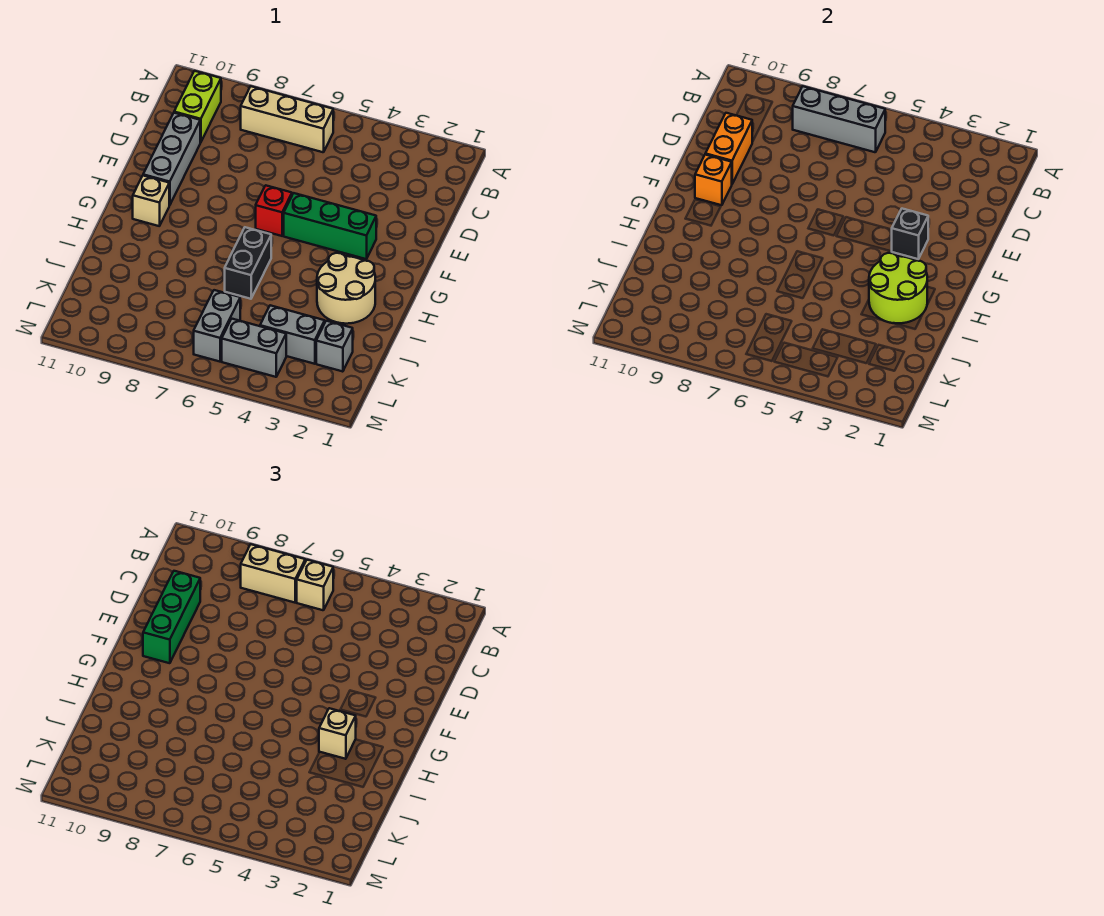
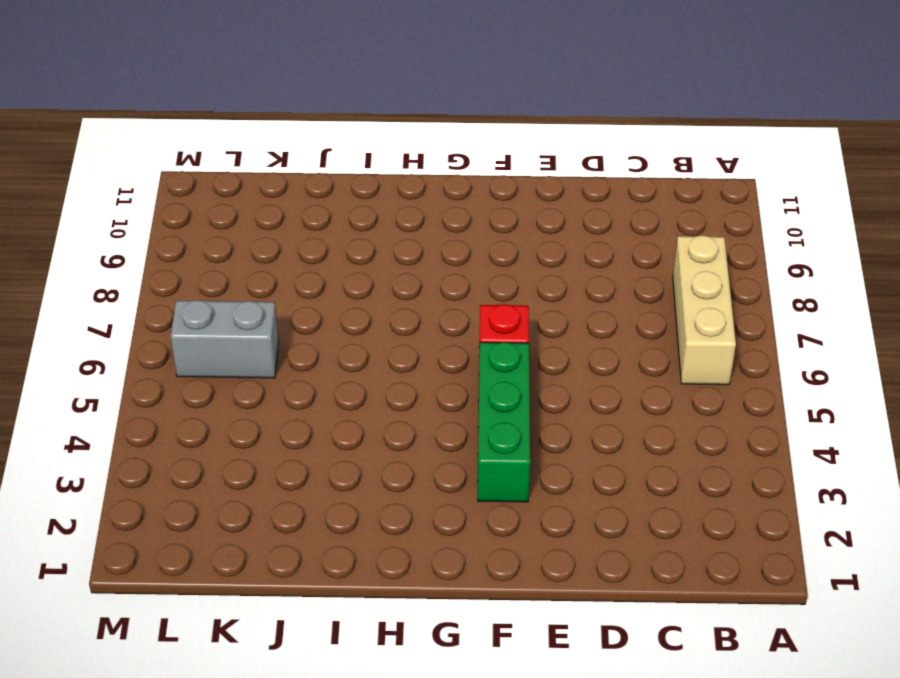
none -> lime 1x2 brick [174,71,221,143]
none -> grey 1x3 brick [143,113,200,205]
none -> tan 1x1 brick [133,176,169,226]

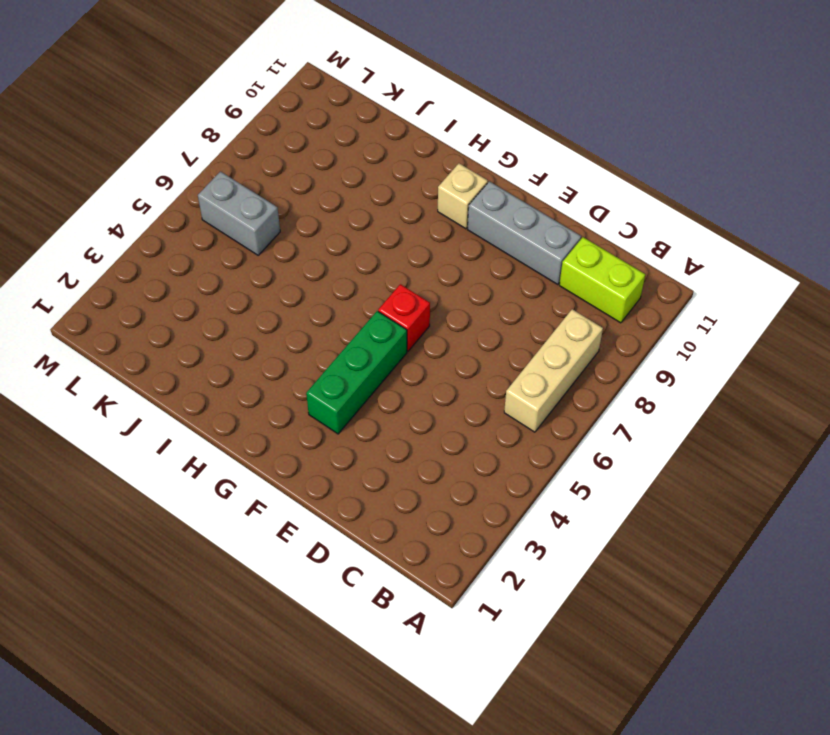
none -> tan 2x2 round brick [317,253,375,324]
none -> black 1x2 brick [225,227,271,299]
none -> grey 1x1 brick [316,321,353,372]

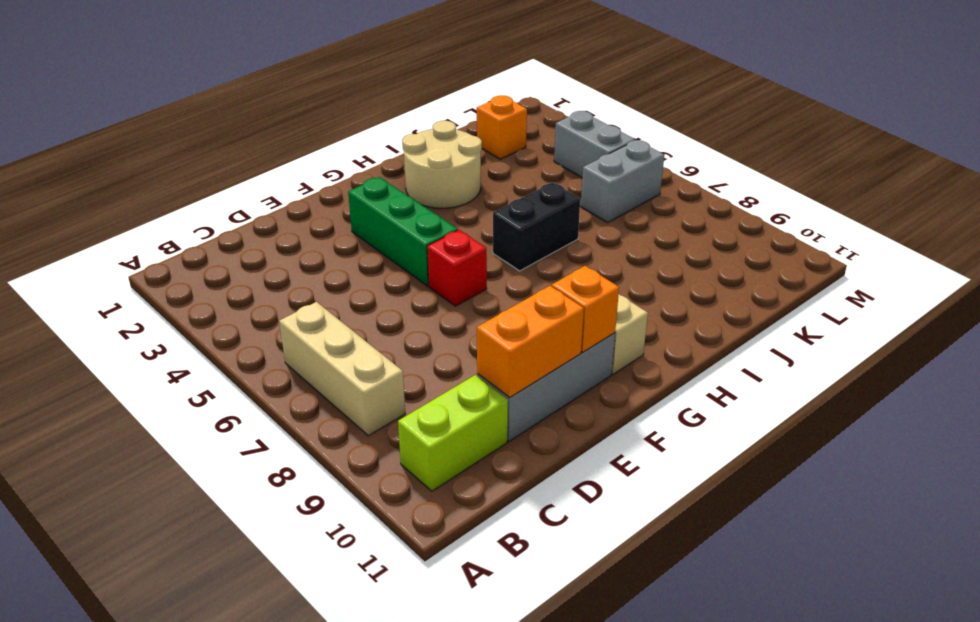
orange 1x1 brick [477,96,527,159] -> grey 1x1 brick [316,321,353,372]
none -> grey 1x2 brick [260,305,325,364]
none -> grey 1x3 brick [793,86,885,152]
none -> black 1x1 brick [891,209,928,259]

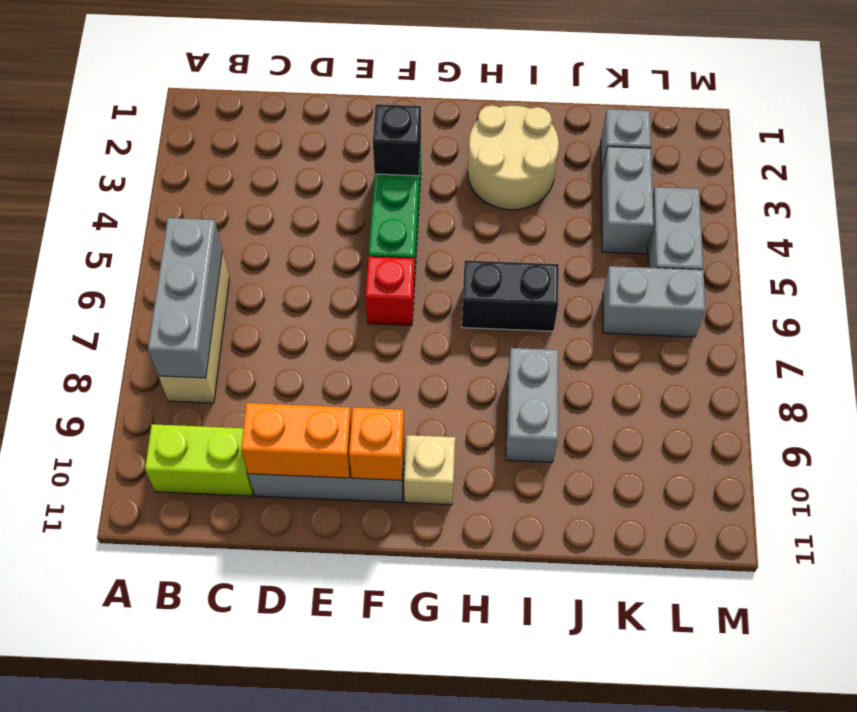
grey 1x2 brick [506,348,558,462] -> none
none -> lime 2x2 round brick [869,253,927,323]
none -> tan 1x1 brick [297,560,333,610]
none -> tan 1x2 brick [241,544,305,603]

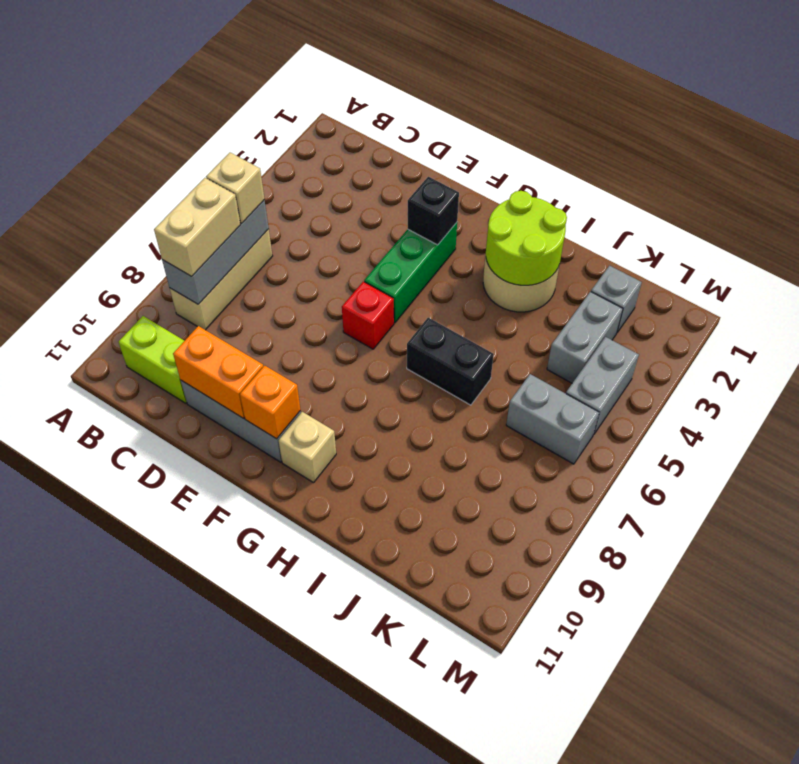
none -> green 1x3 brick [143,571,200,663]
none -> tan 1x1 brick [319,708,356,759]

